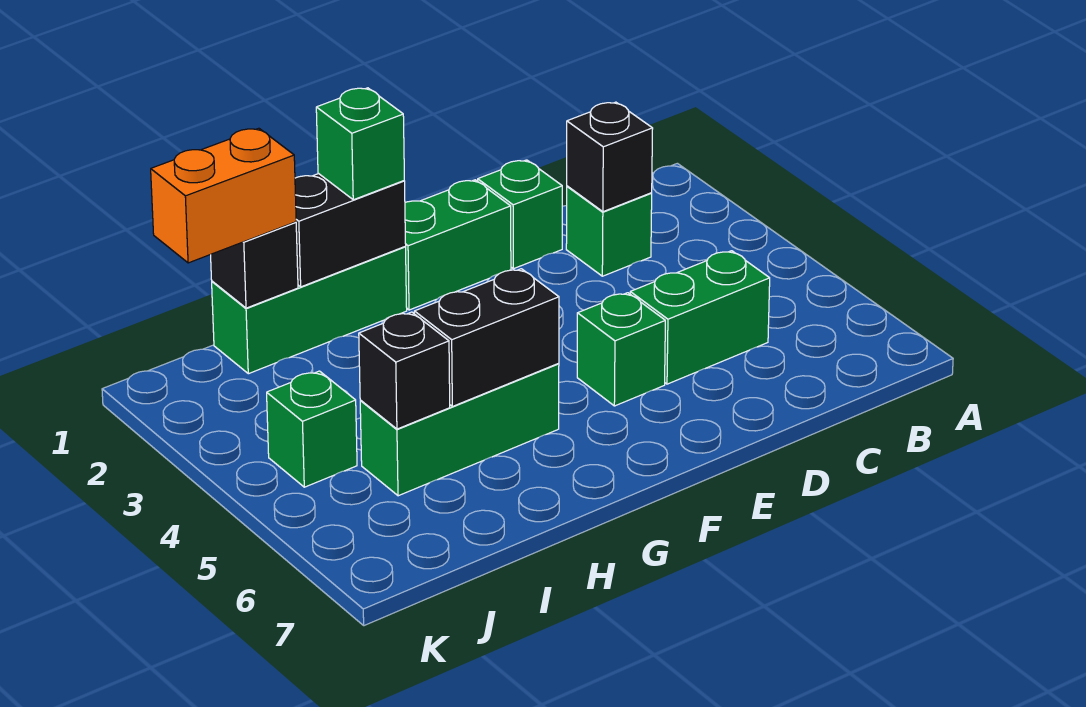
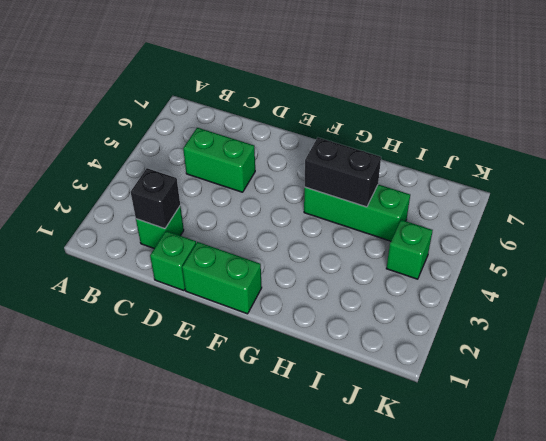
none -> green 1x1 brick [577,293,665,406]
none -> green 1x3 brick [212,247,407,374]
none -> black 1x2 brick [295,174,406,287]

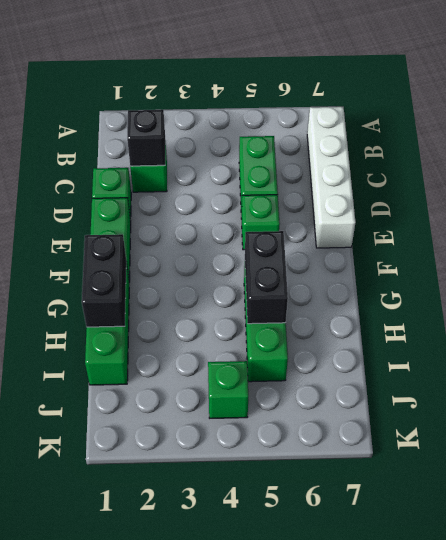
white 1x4 brick [307,107,355,248] -> none
none -> black 1x1 brick [211,222,298,308]
none -> black 1x1 brick [359,312,450,429]
none -> green 1x1 brick [316,88,404,200]

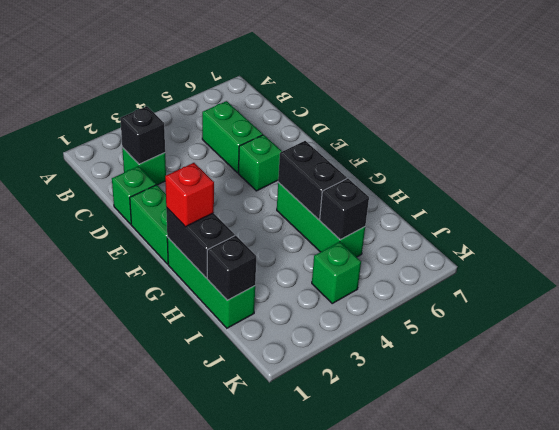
red 1x1 brick [165,163,214,227] -> green 1x1 brick [316,88,404,200]
none -> orange 1x2 brick [151,128,296,263]

